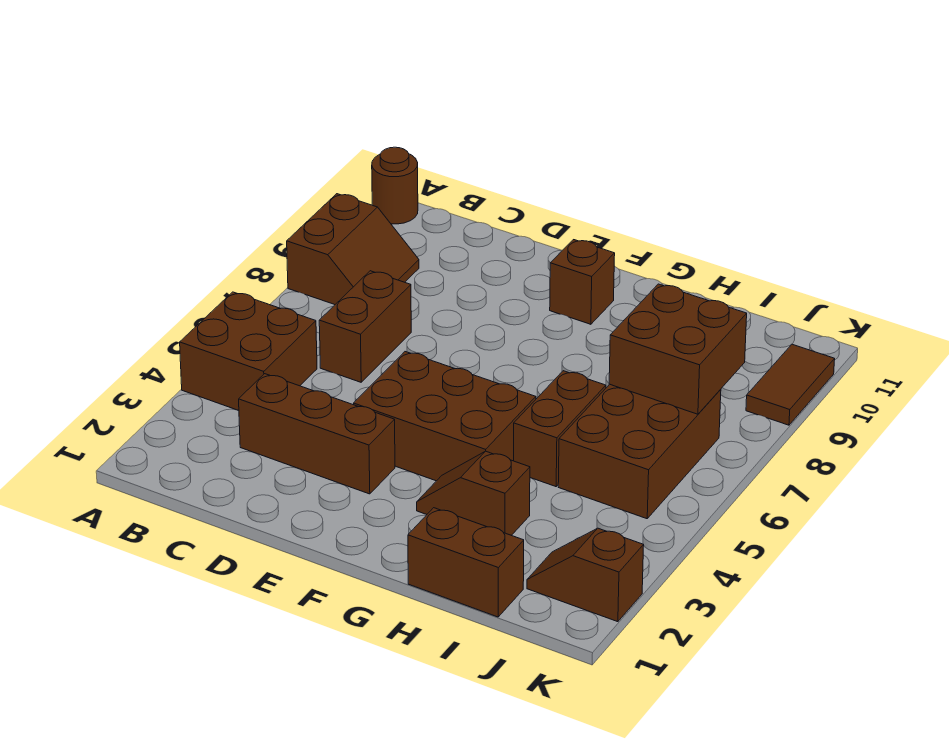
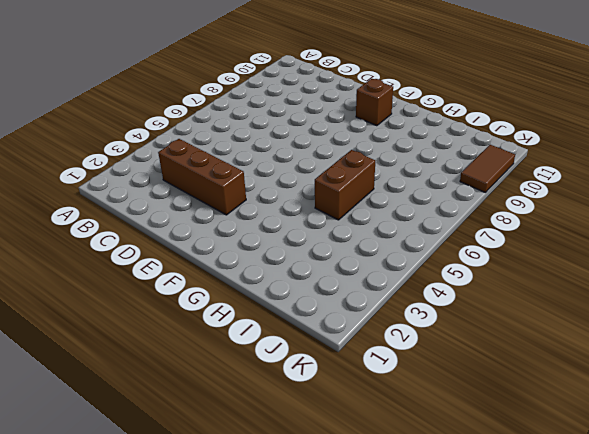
none -> brown 2x2 brick [180,292,317,411]
none -> brown 2x2 slope [287,194,419,305]
none -> brown 1x1 round brick [372,147,418,224]

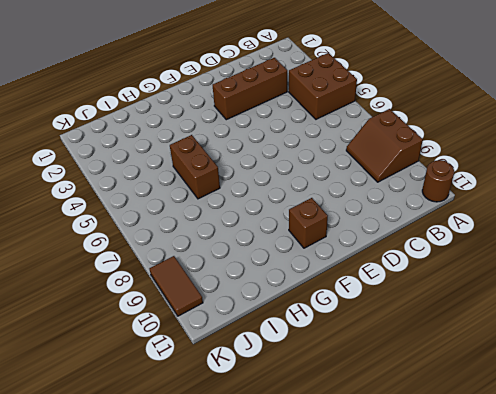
none -> brown 1x2 brick [319,271,411,382]
none -> brown 2x3 brick [354,352,536,481]
none -> brown 1x2 slope [417,451,530,535]

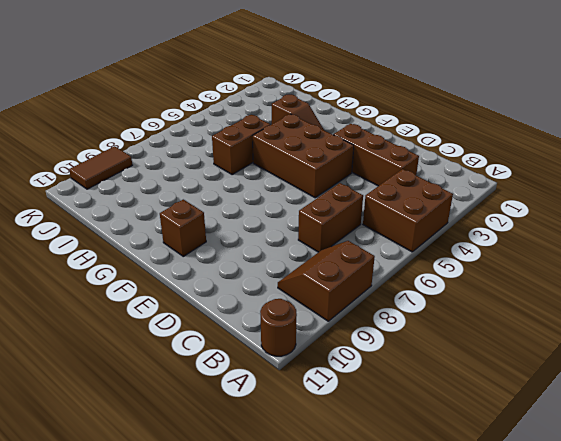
none -> brown 1x2 brick [408,508,524,617]
none -> brown 2x3 brick [558,384,721,519]
none -> brown 1x2 slope [527,528,644,622]

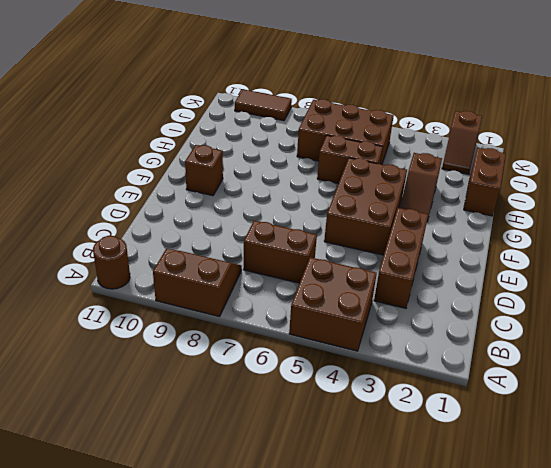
none -> brown 2x2 brick [609,284,747,414]

